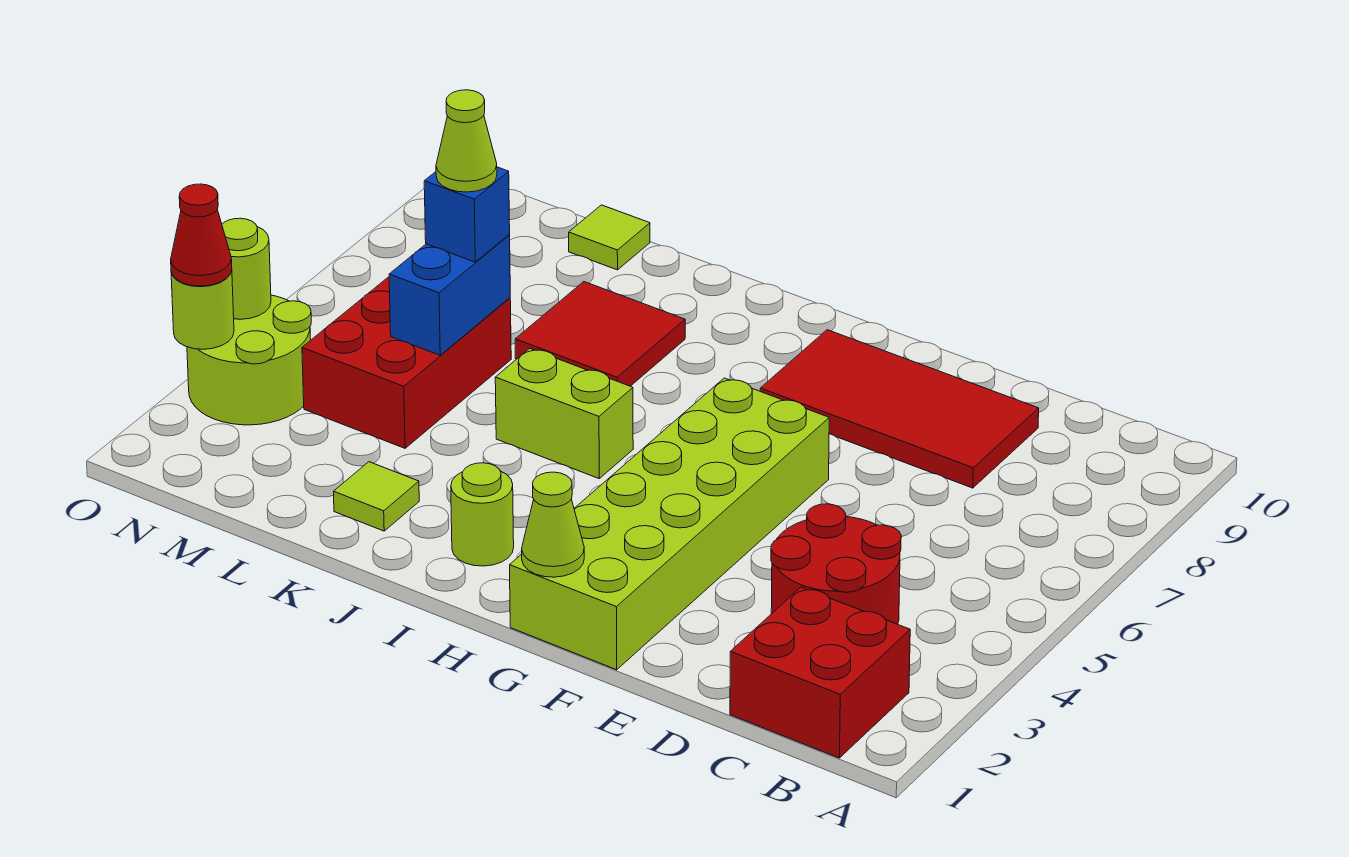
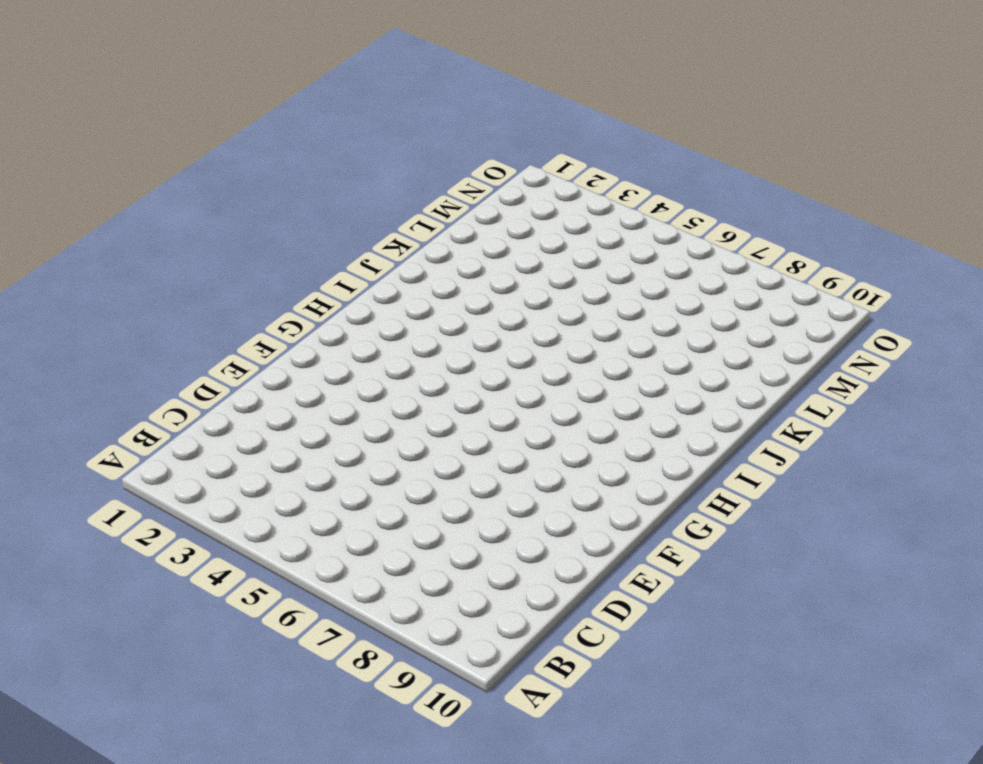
none -> red 2x2 brick [730,587,910,758]
none -> red 2x2 round brick [771,504,901,624]
none -> red 2x4 tile [760,330,1039,488]

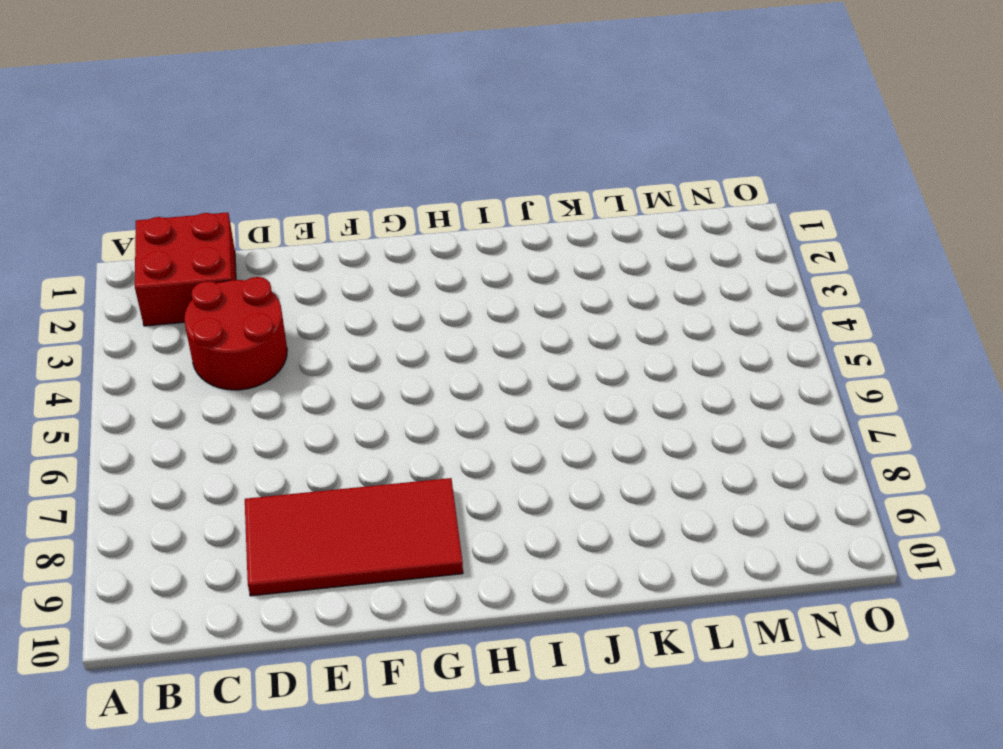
none -> lime 2x6 brick [510,378,829,670]
none -> lime 1x1 round brick [451,463,514,566]
none -> lime 1x2 brick [495,348,633,478]

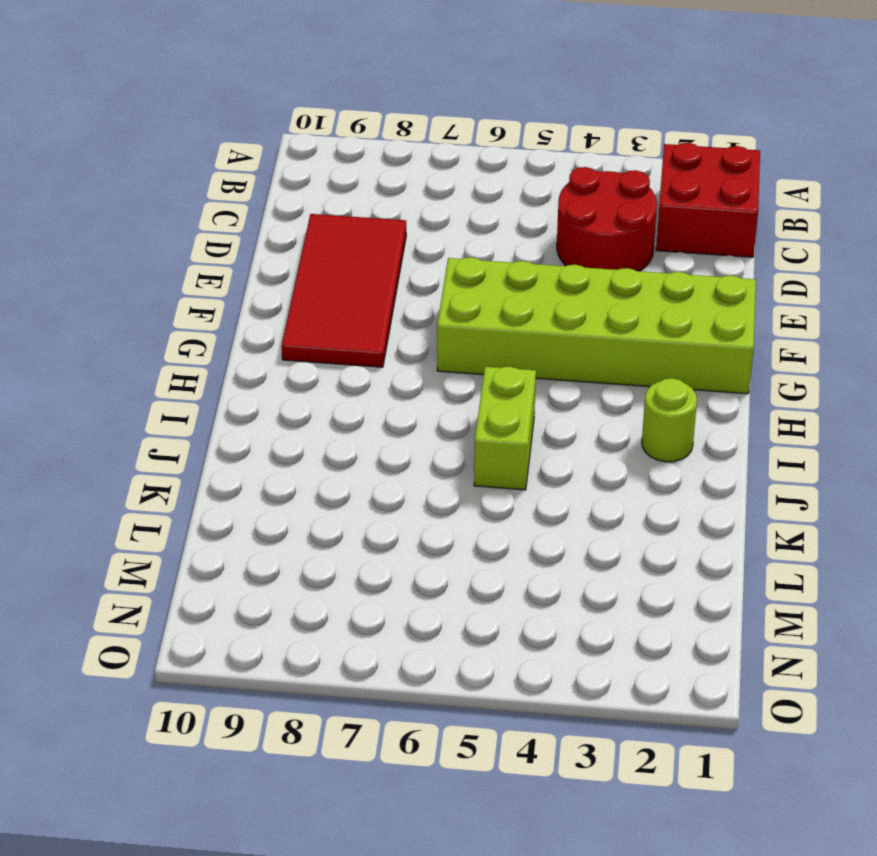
none -> red 2x2 tile [515,282,685,386]
none -> lime 1x1 tile [334,462,419,531]
none -> red 2x3 brick [302,277,511,448]

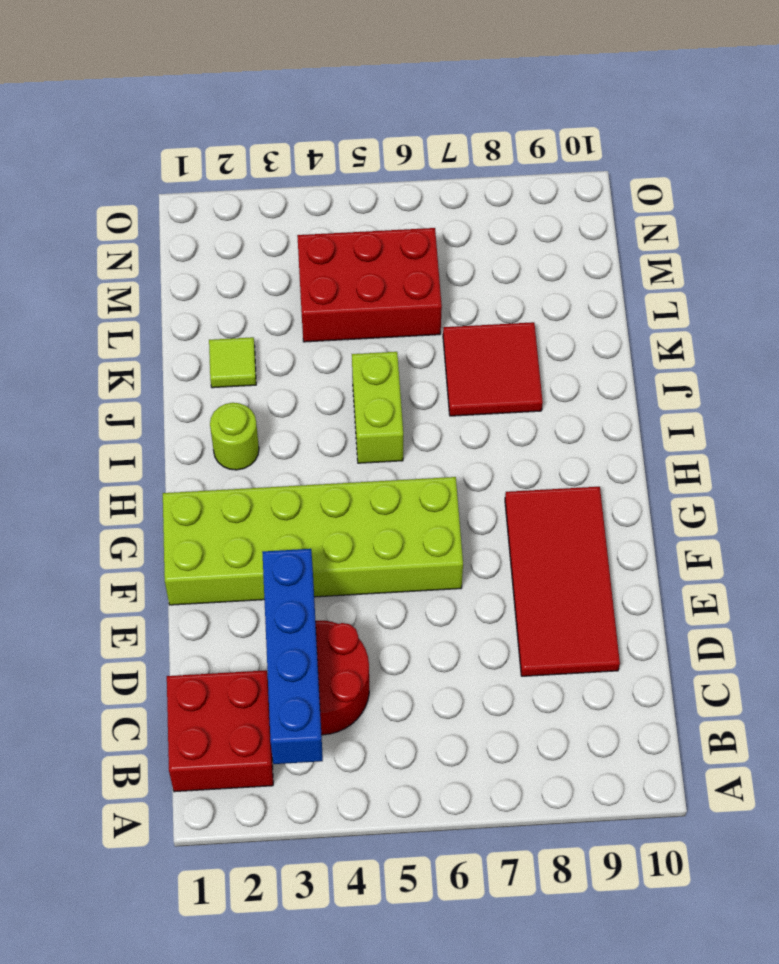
blue 1x4 brick [262,549,323,764] -> none
none -> lime 1x1 tile [569,205,650,270]
none -> lime 2x2 round brick [187,295,311,425]
none -> lime 1x1 cone [522,472,584,577]

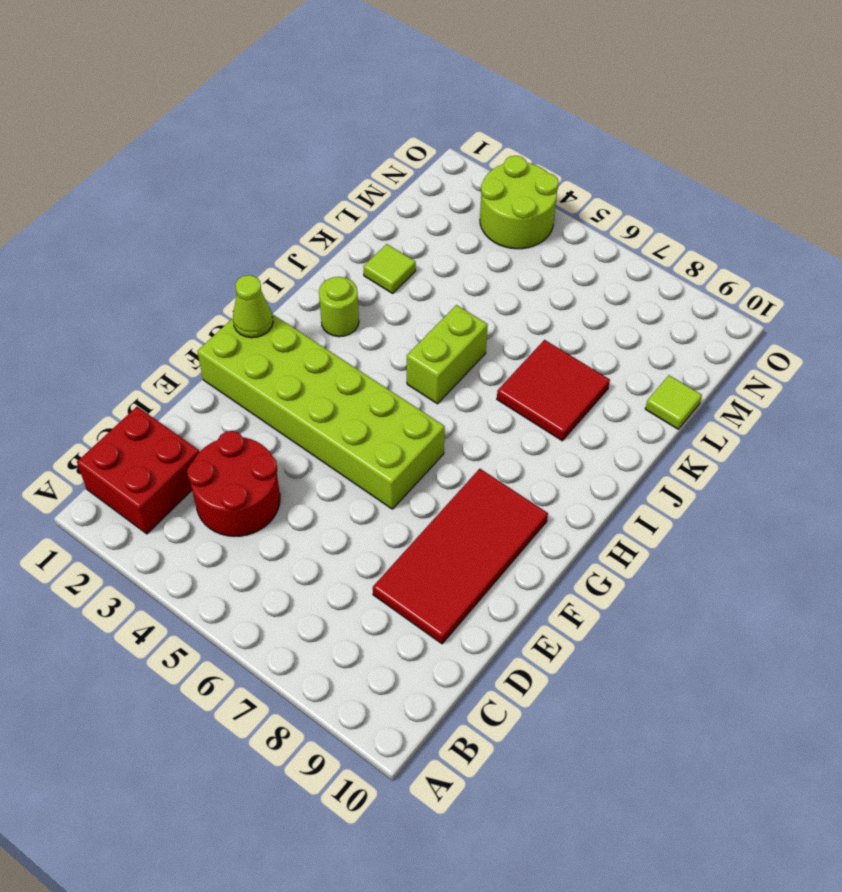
none -> red 2x3 brick [302,277,511,448]
none -> blue 1x2 brick [389,235,510,355]
none -> lime 1x1 round brick [171,270,234,349]

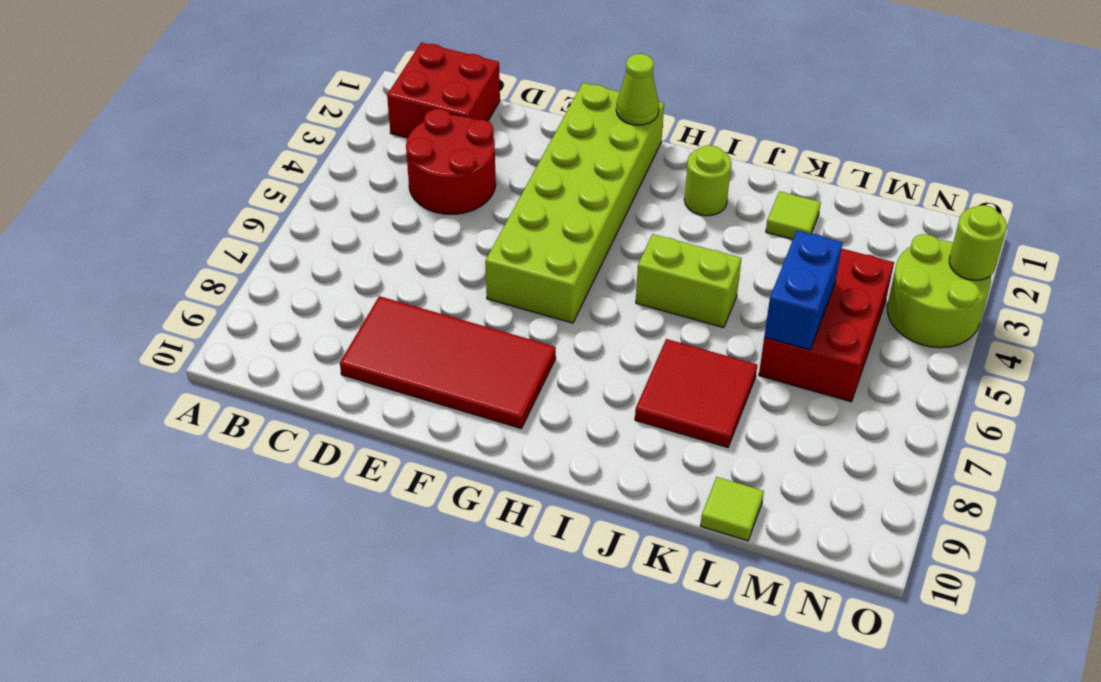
none -> lime 1x1 round brick [222,218,271,319]
none -> blue 1x1 brick [424,167,510,262]
none -> red 1x1 cone [171,184,232,286]

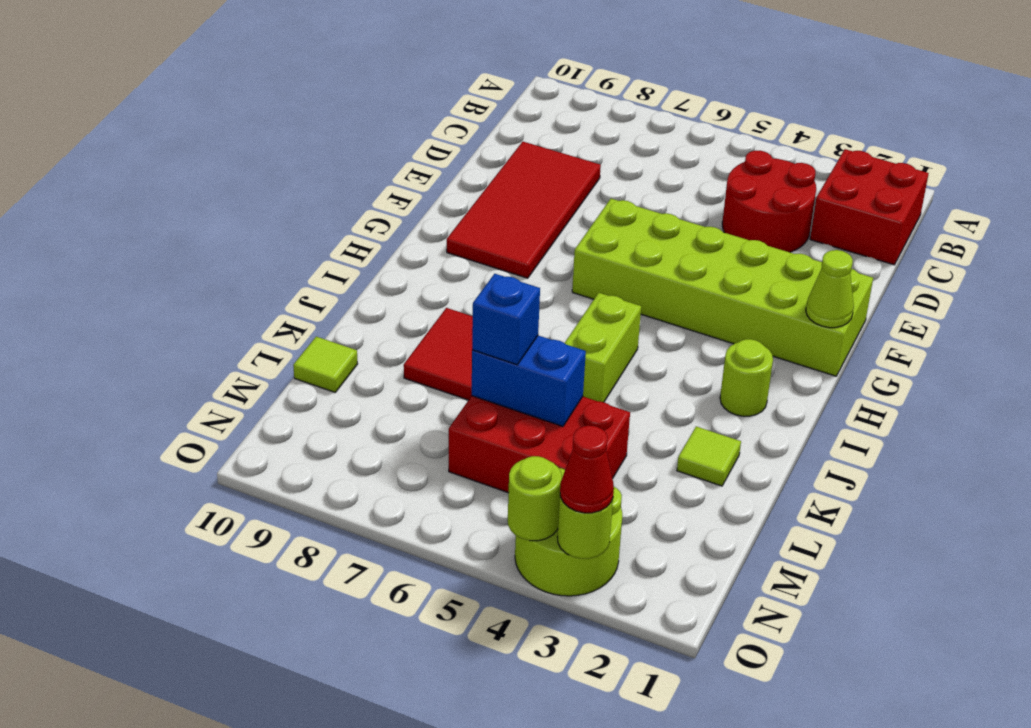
none -> lime 1x1 cone [436,90,497,192]

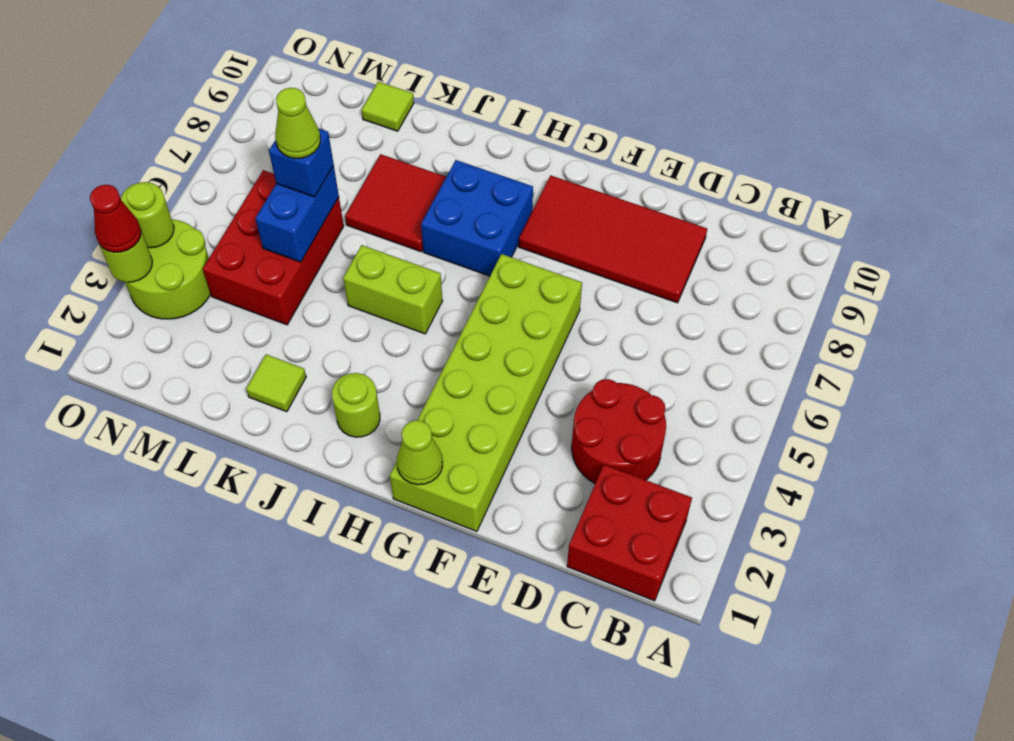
blue 2x2 brick [421,160,533,276] -> none

